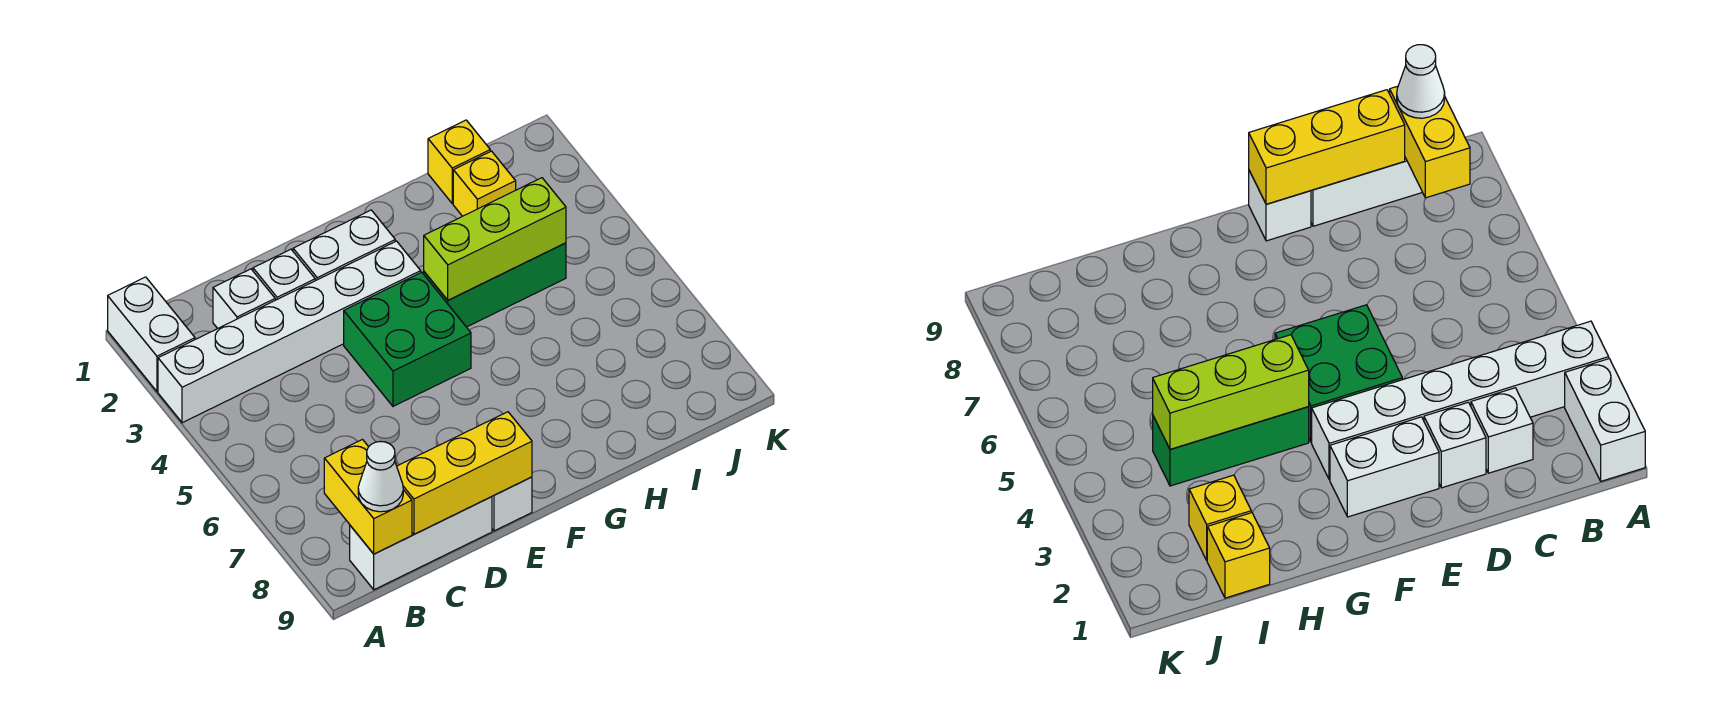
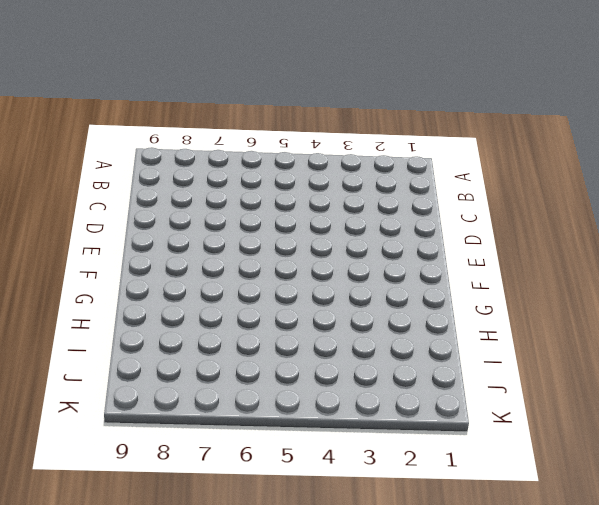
none -> white 1x2 brick [108,277,195,391]
none -> white 1x6 brick [158,241,421,423]
none -> white 1x3 brick [350,497,492,590]

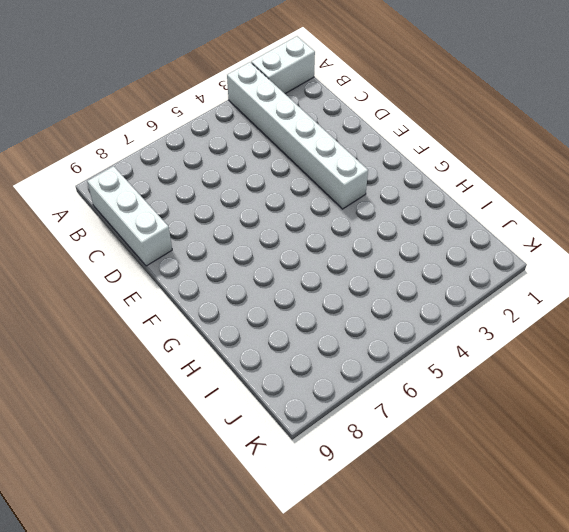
none -> white 1x1 brick [213,269,275,328]
none -> white 1x1 brick [253,249,315,300]
none -> white 1x2 brick [293,210,395,281]

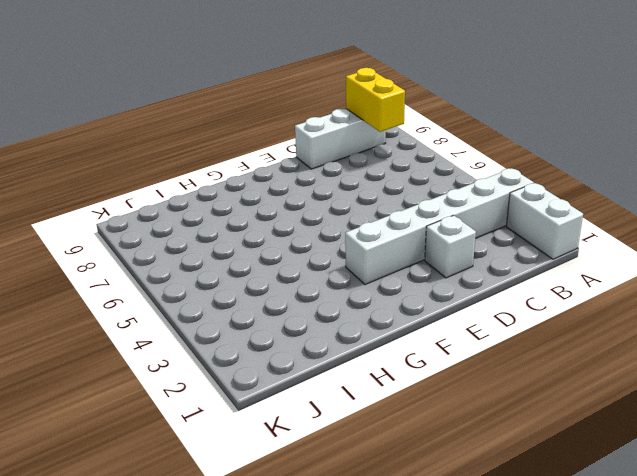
none -> white 1x1 brick [213,269,275,328]
none -> white 1x2 brick [293,210,395,281]
none -> green 2x2 brick [344,272,471,406]

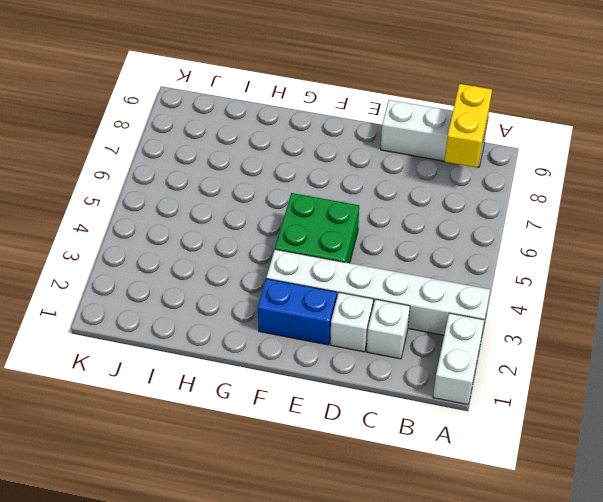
blue 1x2 brick [258,279,337,345] -> white 1x2 brick [293,210,395,281]
none -> white 1x1 brick [492,477,532,531]
none -> green 1x3 brick [424,243,566,327]
none -> yellow 1x1 brick [428,120,490,203]

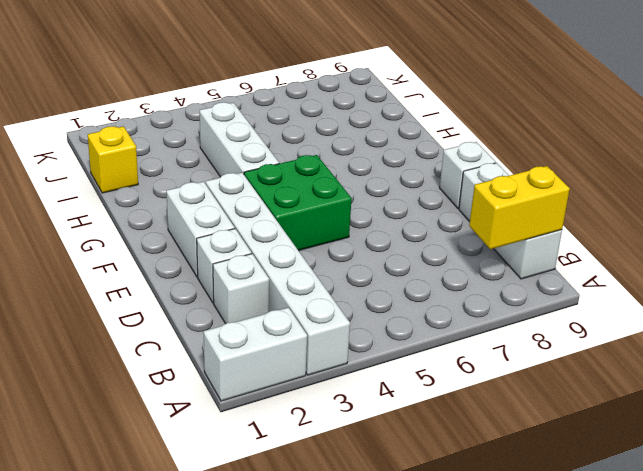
white 1x3 brick [200,102,279,177] -> green 1x3 brick [424,243,566,327]
none -> yellow 1x1 brick [453,151,516,216]
none -> yellow 1x3 brick [397,412,532,534]
none -> lime 1x3 brick [424,178,566,300]

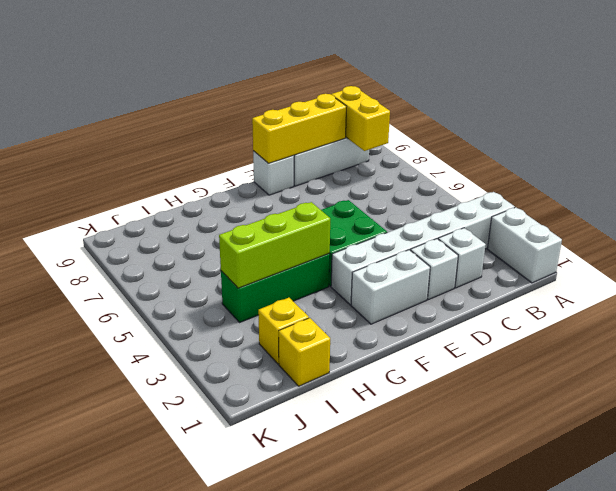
none -> white 1x1 cone [358,441,403,512]

